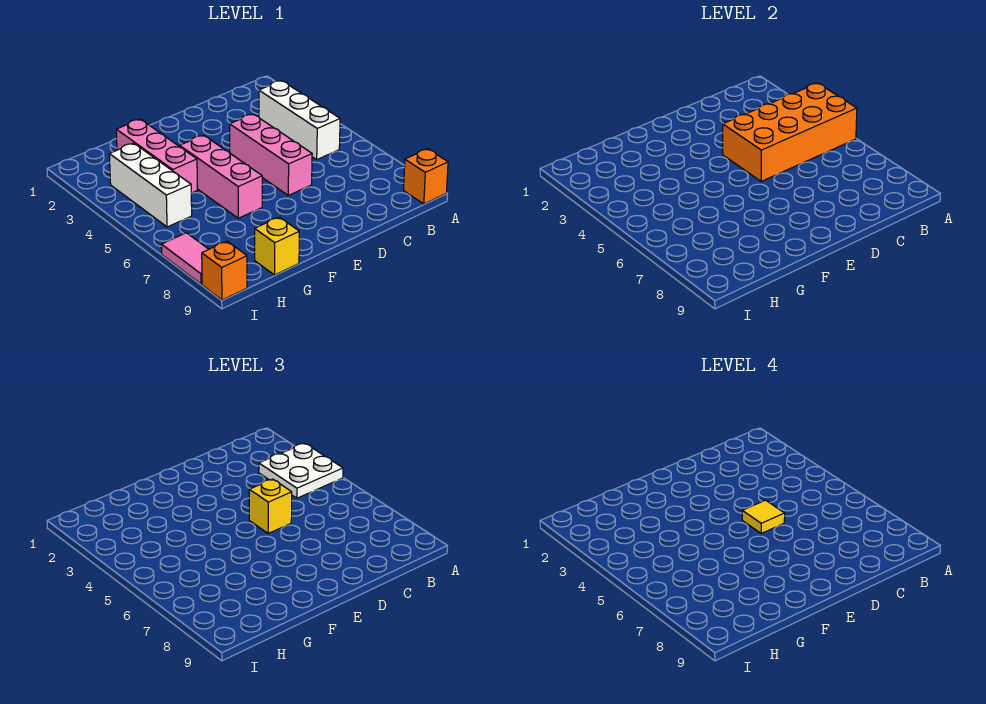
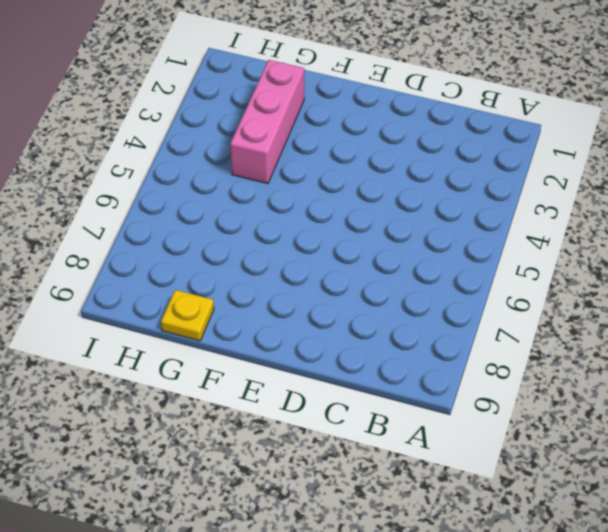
yellow 1x1 plate [161,290,214,341] -> yellow 1x1 brick [255,217,299,275]
none -> orange 1x1 brick [404,149,448,204]
none -> white 1x3 brick [259,81,340,159]
none -> pink 1x3 brick [230,114,312,195]

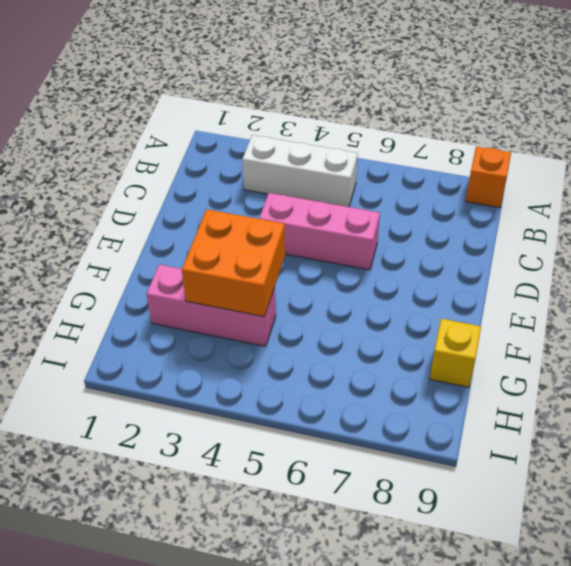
orange 2x2 brick [182,209,285,317] -> none
none -> pink 1x3 brick [180,135,262,218]
none -> white 1x3 brick [109,143,192,227]
none -> pink 1x2 tile [161,233,209,284]

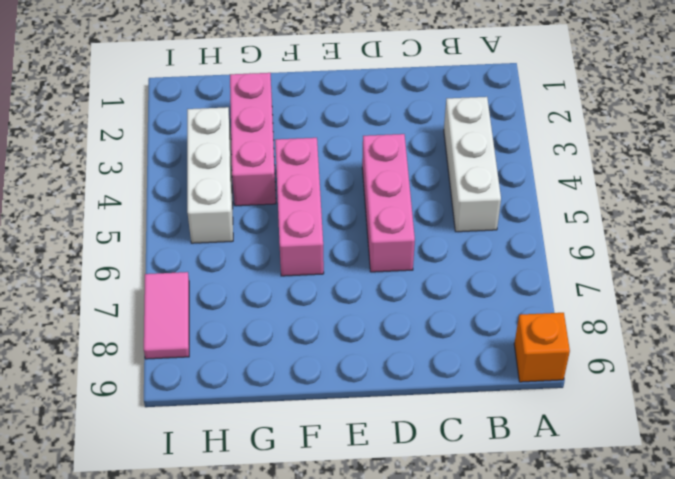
none -> yellow 1x1 brick [255,217,299,275]
none -> orange 1x1 brick [202,241,247,300]
none -> orange 2x4 brick [723,83,857,181]

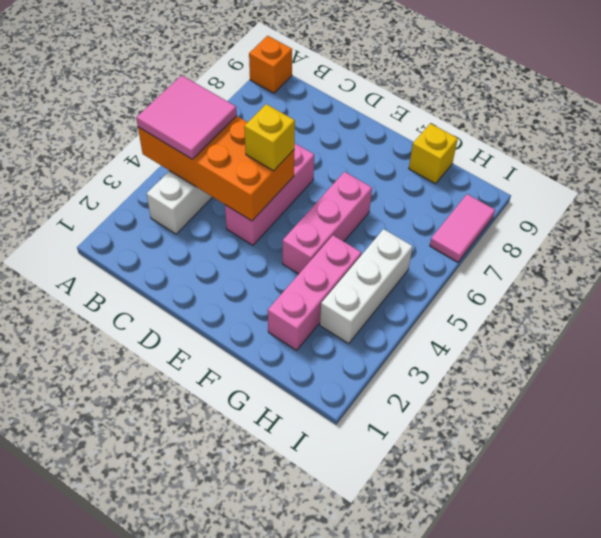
pink 2x2 tile [136,75,237,159] -> white 2x2 plate [259,443,343,498]
none -> orange 1x1 brick [202,241,247,300]
none -> yellow 1x1 tile [742,500,785,533]

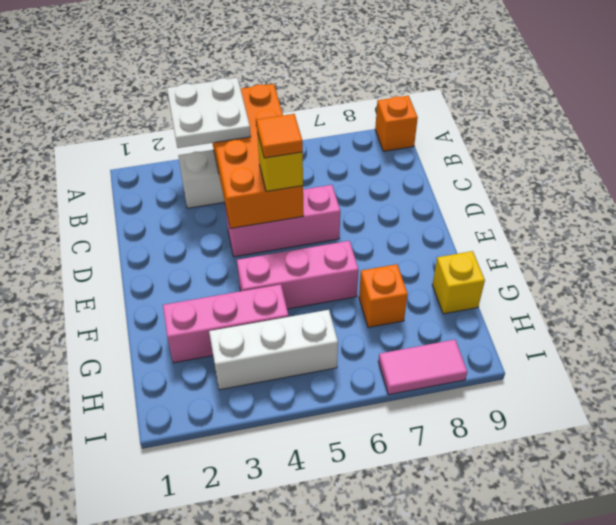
orange 1x1 tile [256,114,303,158] -> yellow 1x1 tile [742,500,785,533]
orange 1x1 brick [359,264,408,327] -> orange 1x1 brick moved to [202,241,247,300]

